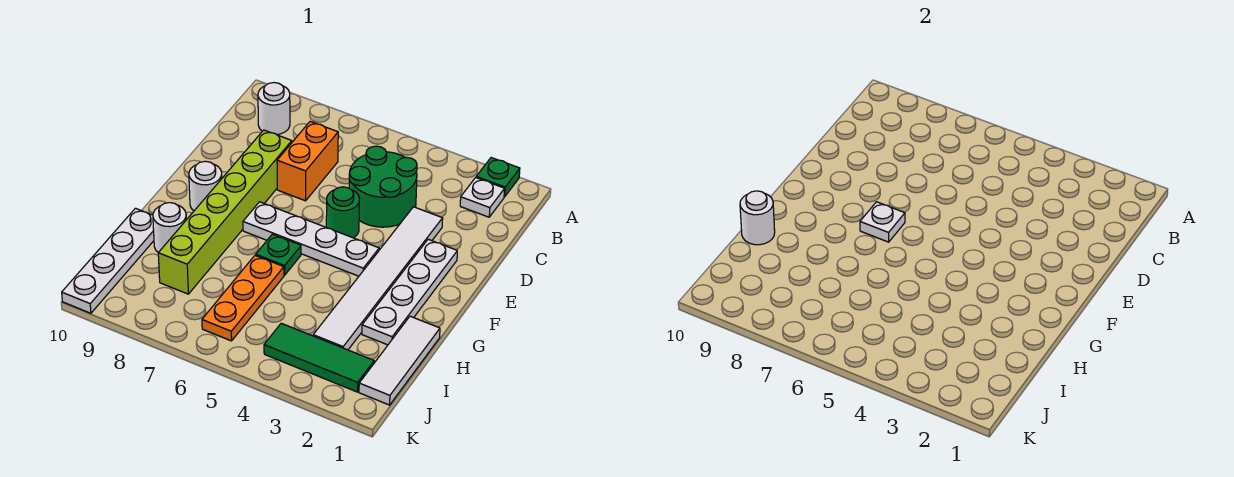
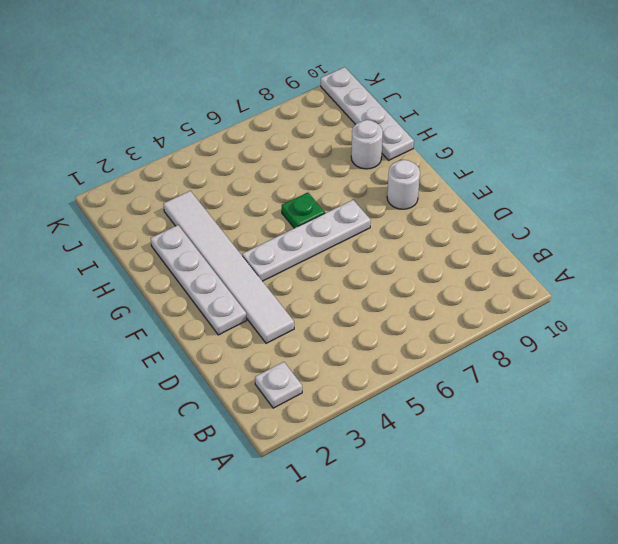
none -> green 1x1 plate [476,158,520,197]
none -> white 1x1 round brick [258,83,290,135]
none -> green 2x2 round brick [349,146,417,227]

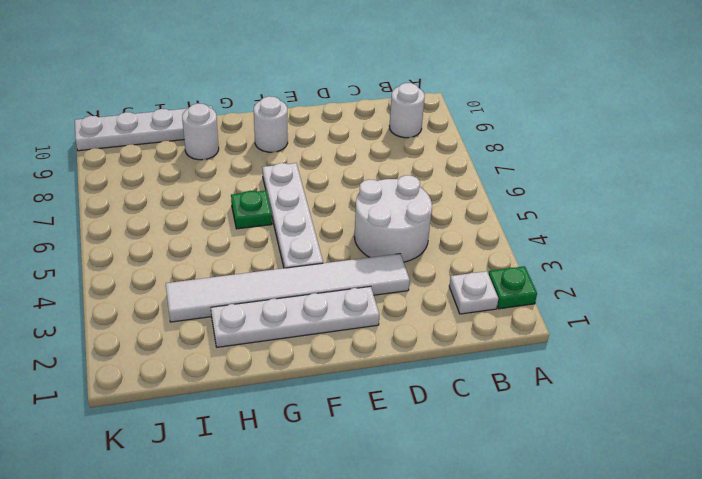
white 2x2 round brick [354,175,432,262] -> green 2x2 round brick [349,146,417,227]
none -> orange 1x2 brick [277,122,338,201]
none -> lime 1x6 brick [158,130,292,294]
none -> green 1x1 round brick [326,187,360,238]

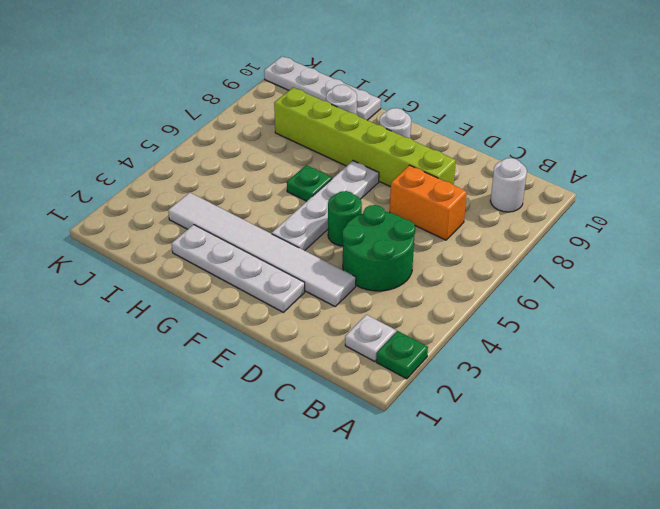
none -> white 1x3 tile [359,316,440,405]
none -> orange 1x3 plate [202,255,284,341]
none -> green 1x3 tile [264,323,374,392]

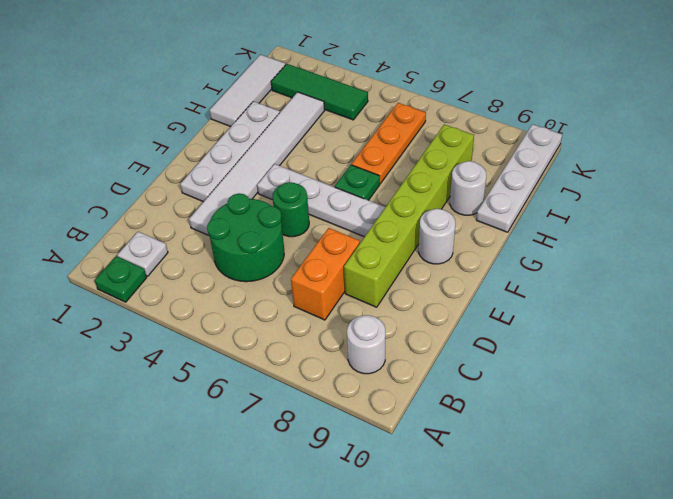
none -> white 1x1 plate [860,202,905,242]
none -> white 1x1 round brick [740,191,775,245]

